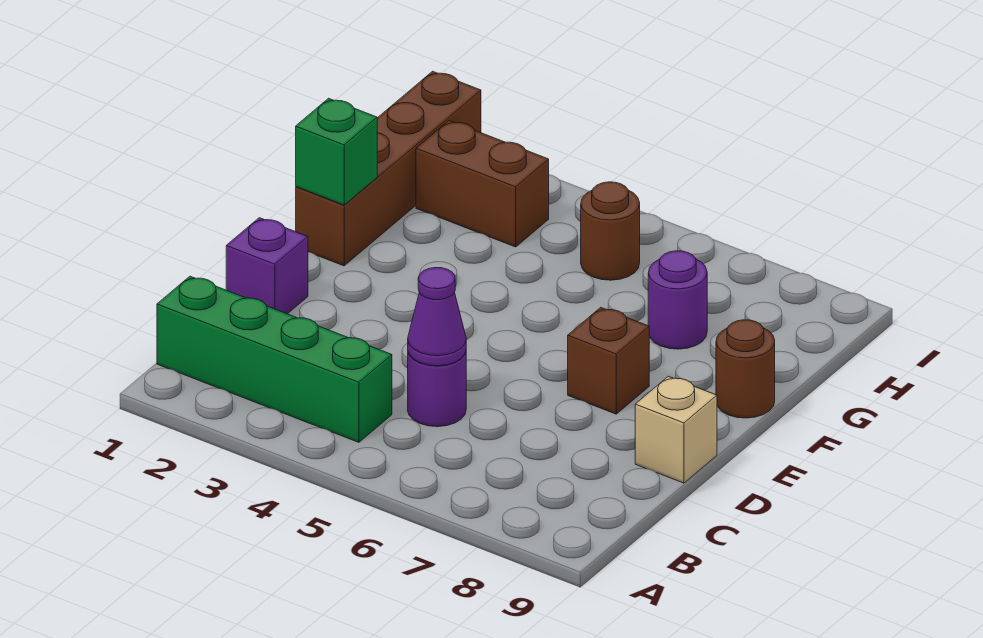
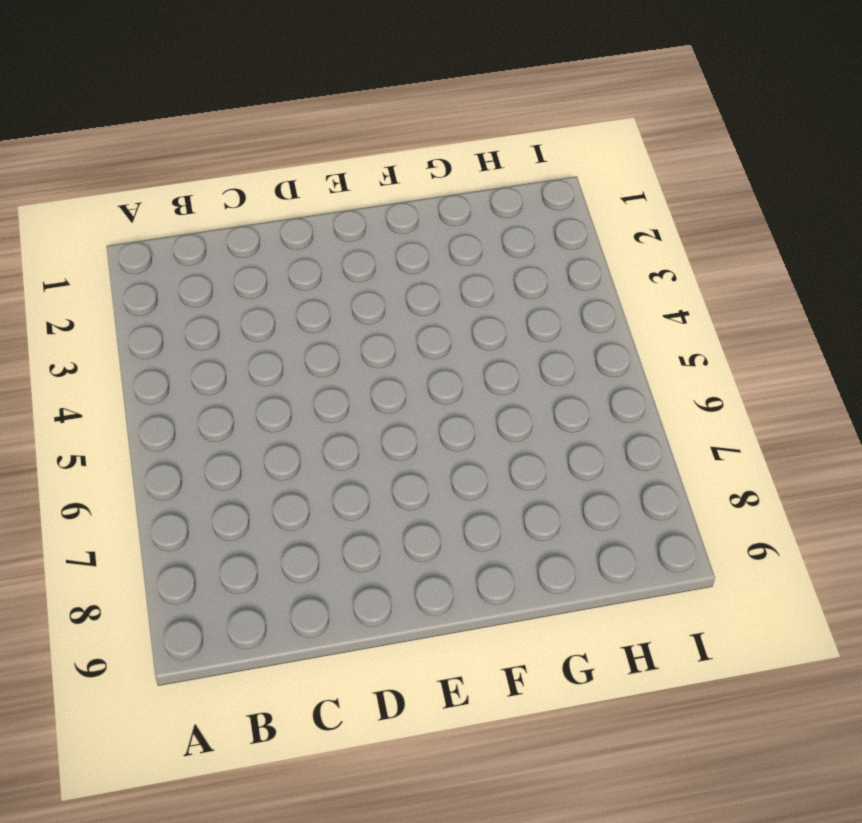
none -> green 1x4 brick [157,276,392,442]
none -> purple 1x1 round brick [408,352,466,427]
none -> purple 1x1 brick [226,218,308,314]

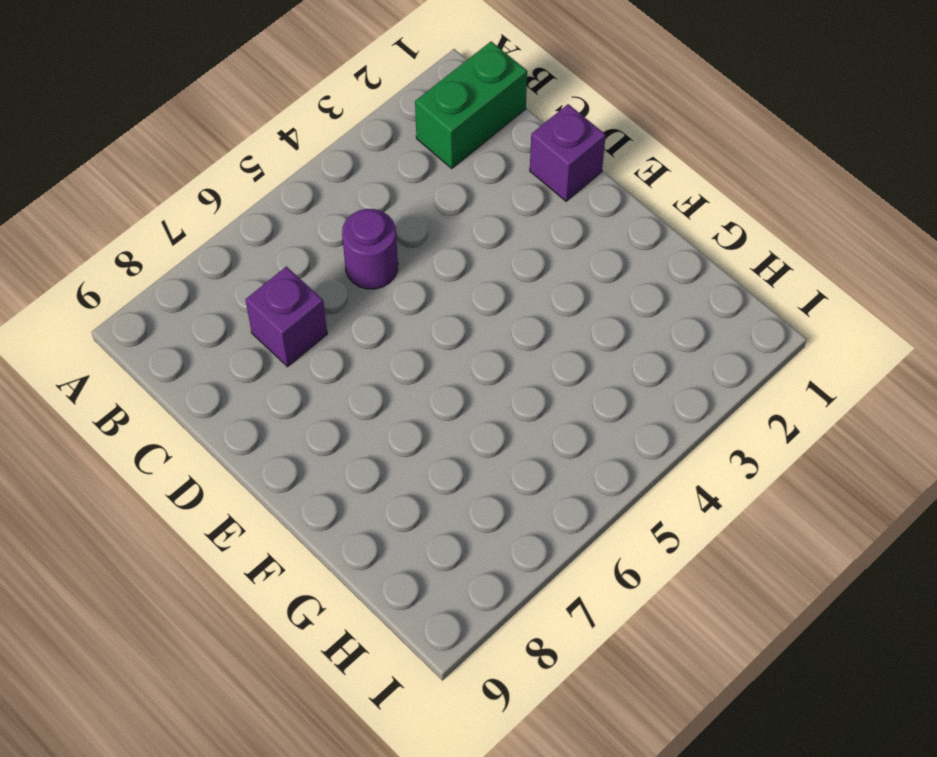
green 1x2 brick [415,42,527,168] -> green 1x4 brick [157,276,392,442]
purple 1x1 brick [245,267,327,367] -> none
none -> tan 1x1 brick [635,376,717,483]
none -> brown 1x1 brick [568,307,649,414]
none -> brown 1x4 brick [296,71,481,266]

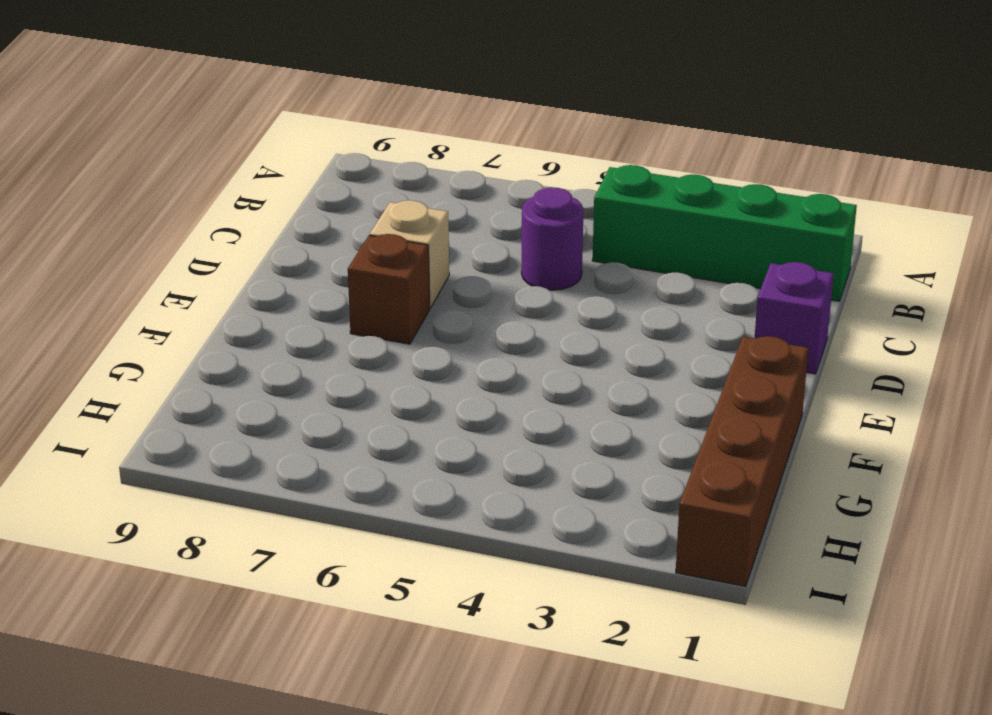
tan 1x1 brick [370,200,449,308] -> tan 1x1 brick moved to [635,376,717,483]
none -> brown 1x1 round brick [716,320,775,418]
none -> purple 1x1 round brick [648,251,707,349]
none -> brown 1x2 brick [416,121,549,247]

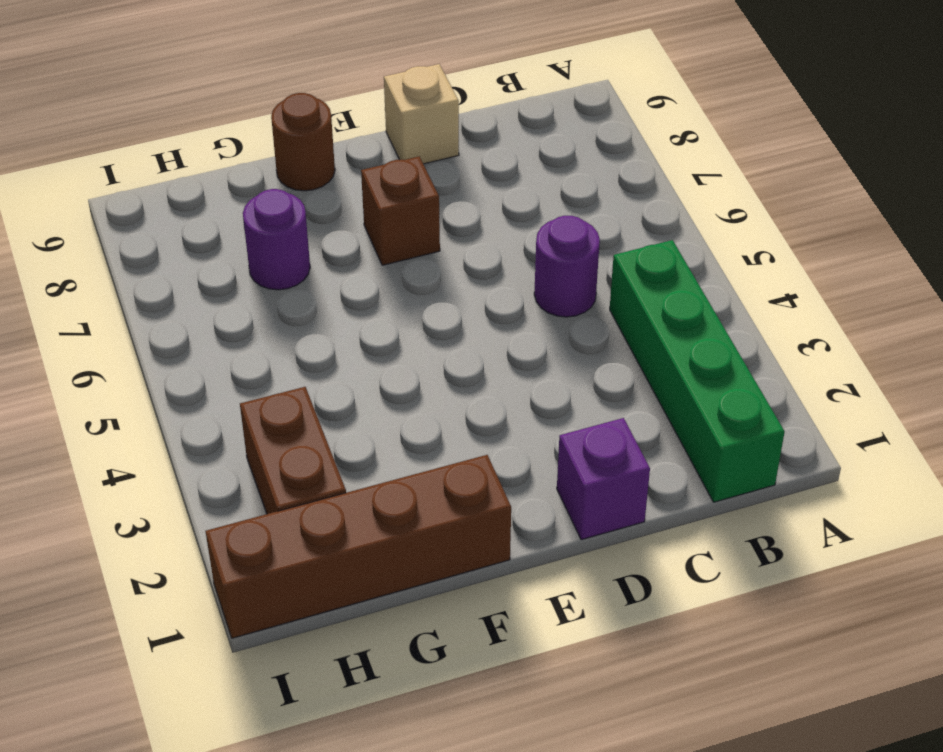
none -> brown 1x1 round brick [581,182,640,280]
none -> purple 1x1 cone [408,268,466,366]
none -> green 1x1 brick [296,98,377,205]

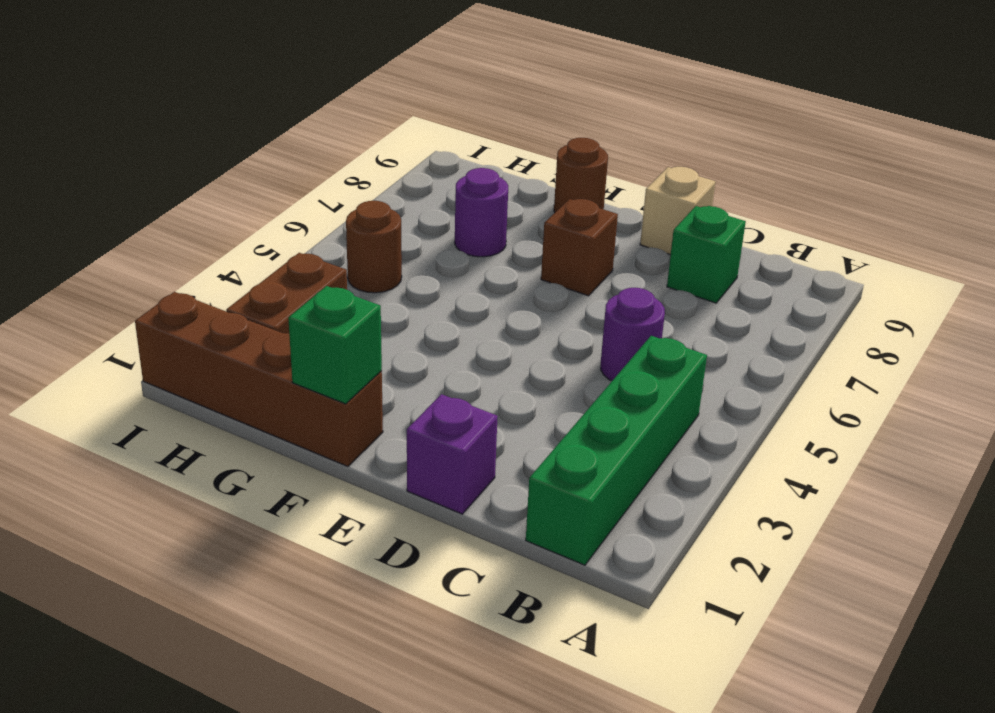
green 1x1 brick [667,206,746,303] -> none
none -> purple 1x1 cone [408,268,466,366]

